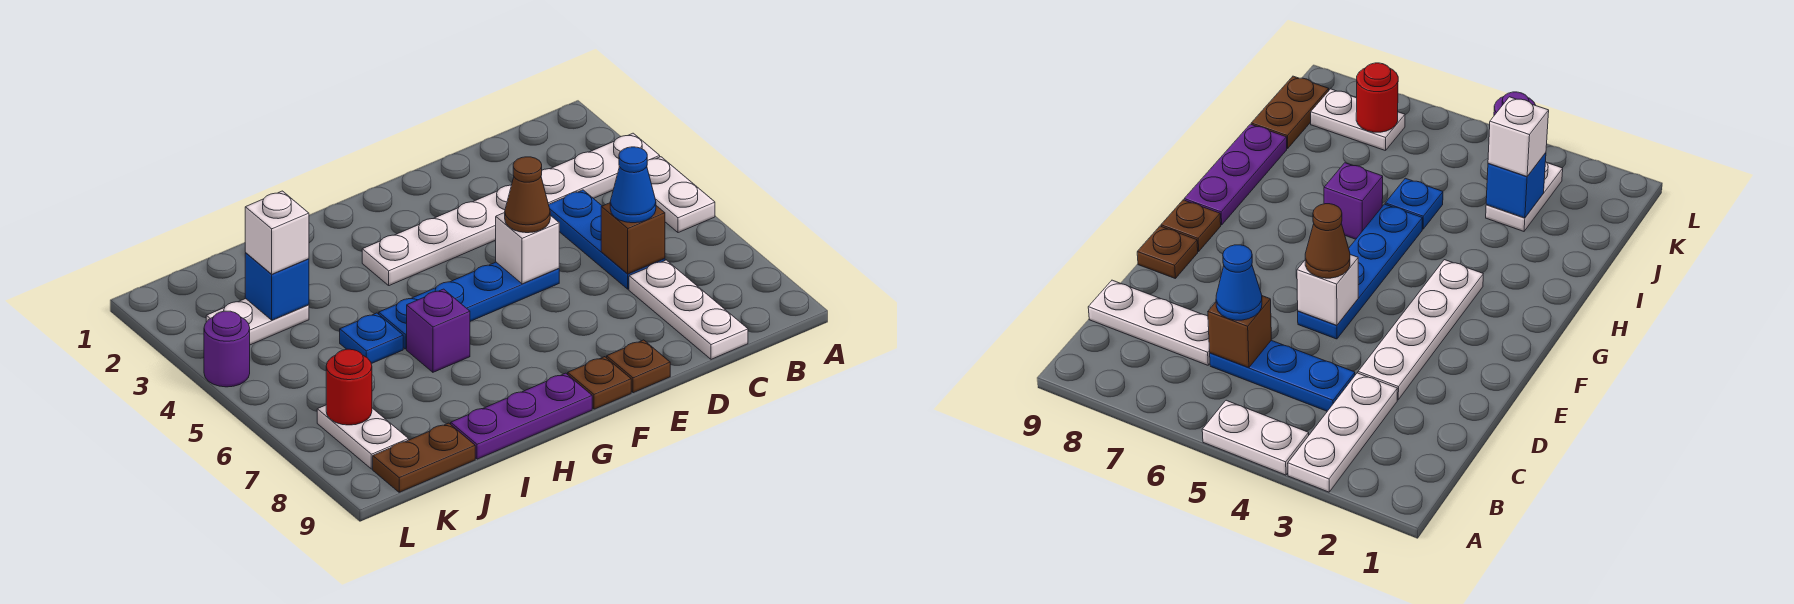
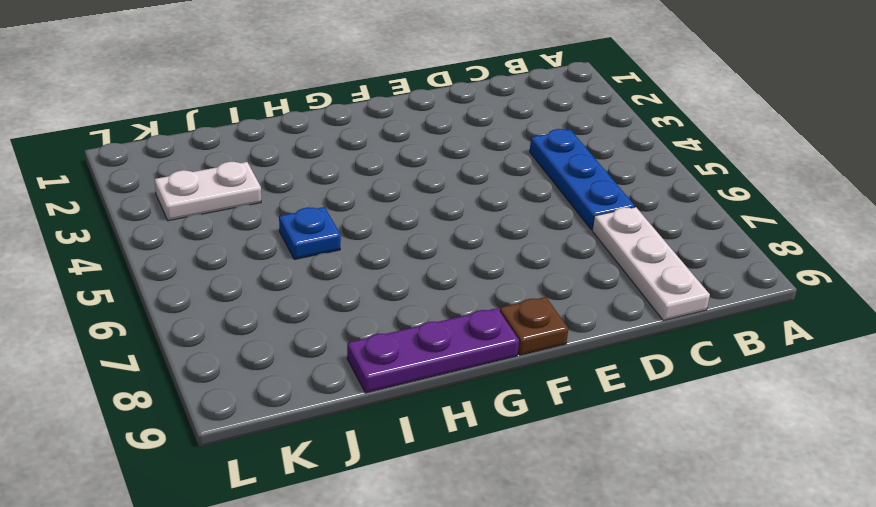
none -> white 1x3 plate [541,133,660,204]
none -> white 1x2 plate [647,157,715,233]
none -> white 1x4 plate [362,185,511,286]

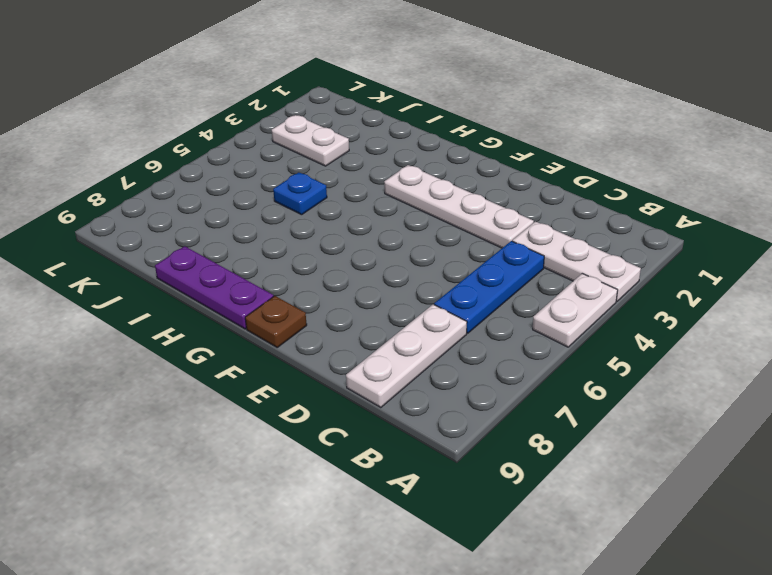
none -> blue 1x4 plate [379,262,559,349]
none -> brown 1x1 plate [607,340,670,393]
none -> purple 1x1 brick [407,289,470,372]

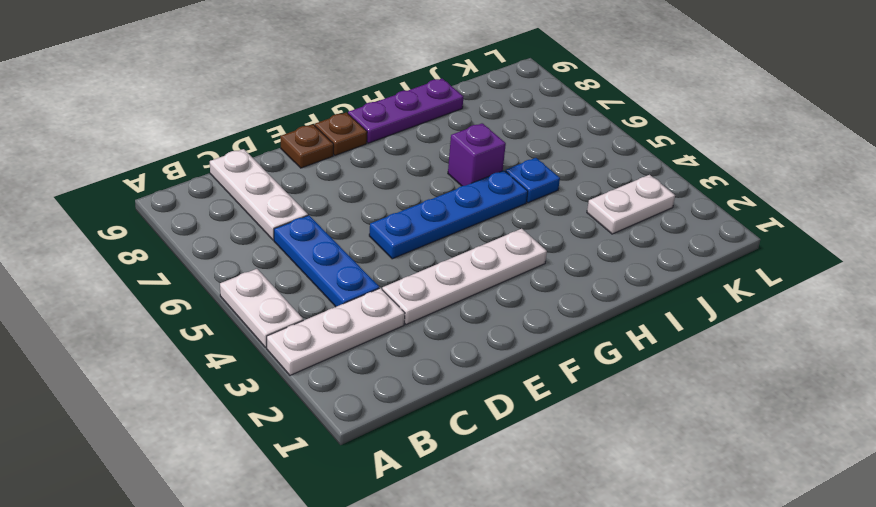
none -> brown 1x2 plate [373,423,475,492]
none -> white 1x2 plate [317,405,409,469]
none -> purple 1x1 round brick [204,311,250,387]

